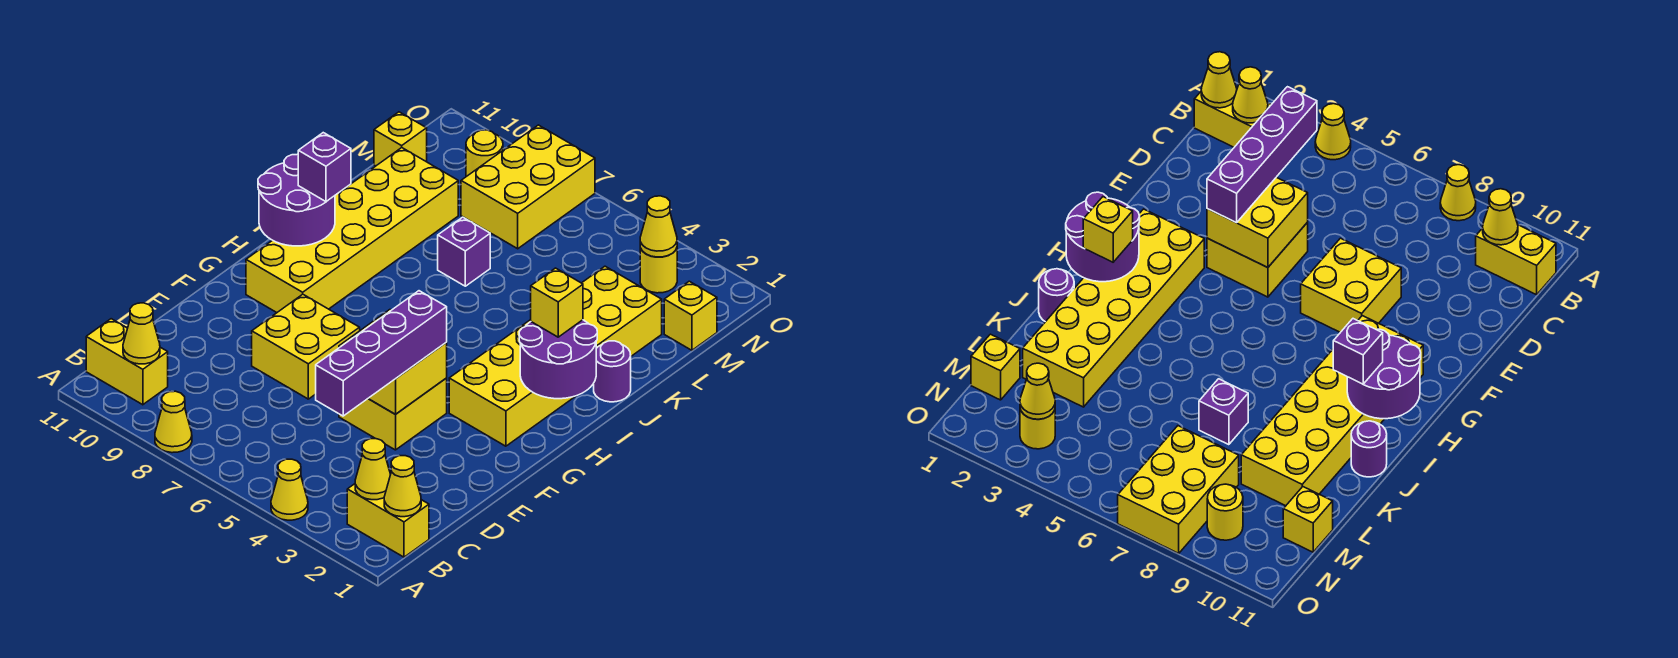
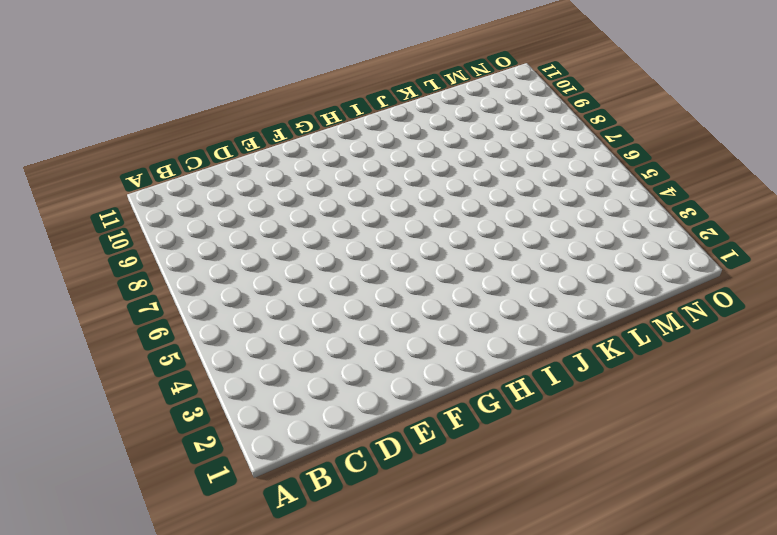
none -> yellow 1x1 cone [271,459,308,520]
none -> yellow 1x1 cone [155,391,192,453]
none -> yellow 1x2 brick [347,484,429,557]

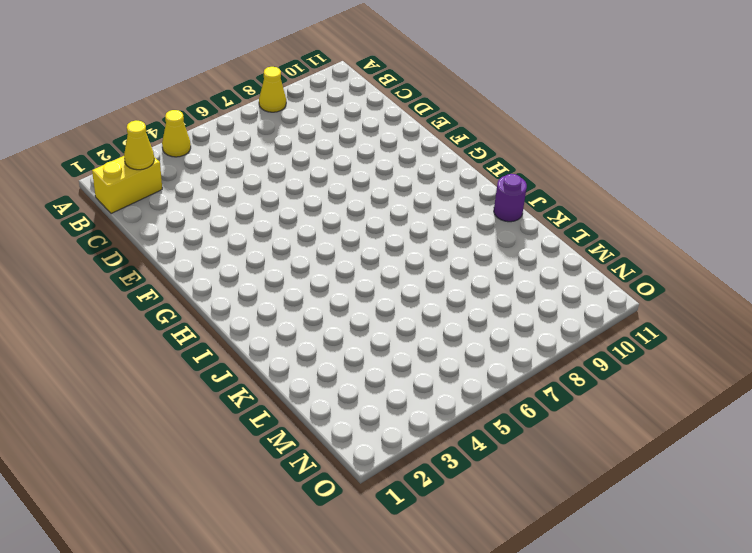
none -> yellow 1x2 brick [86,319,168,405]
none -> yellow 2x2 brick [339,378,447,450]
none -> yellow 2x2 brick [252,294,360,399]

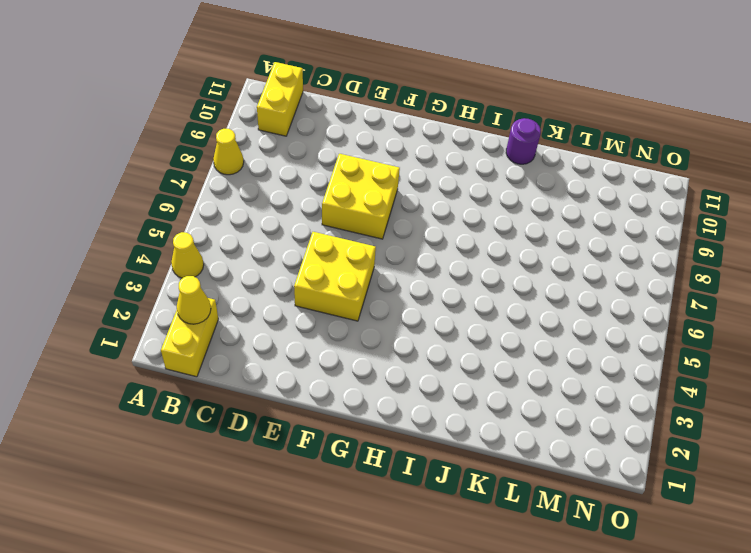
none -> yellow 2x6 brick [449,266,662,446]
none -> yellow 2x6 brick [246,148,458,313]
none -> purple 1x1 round brick [594,341,631,402]

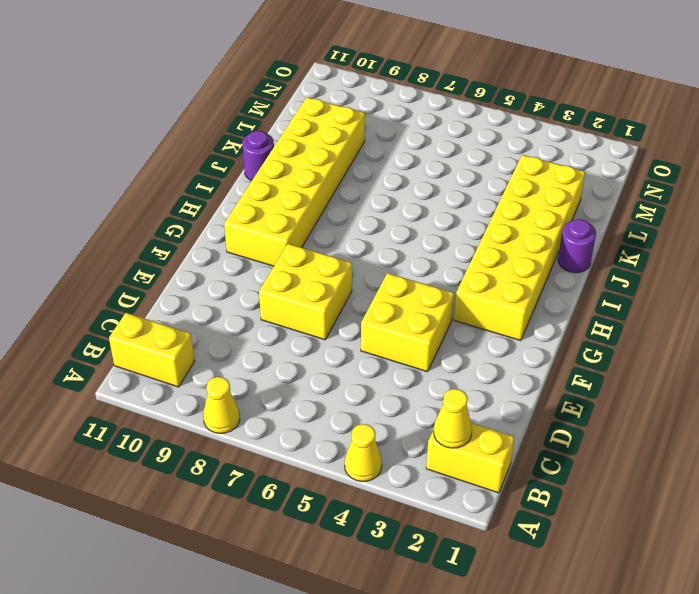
none -> purple 1x1 brick [438,217,490,286]
none -> yellow 1x1 brick [664,281,717,350]
none -> yellow 2x3 brick [461,125,595,249]

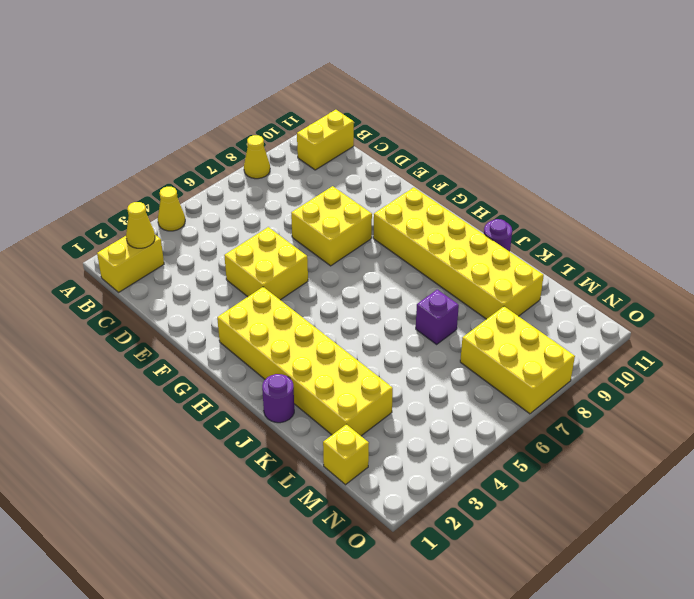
none -> yellow 1x1 brick [374,112,427,166]
none -> yellow 1x1 round brick [640,248,677,293]
none -> yellow 1x1 round brick [466,130,503,177]

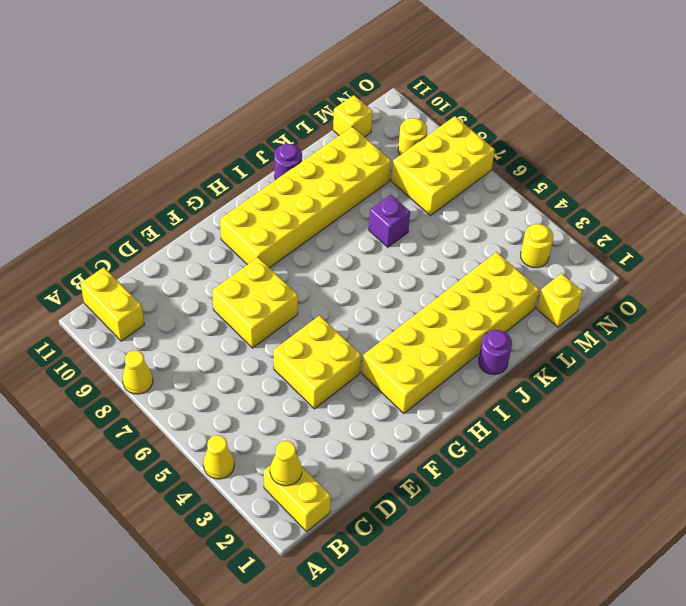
none -> yellow 1x1 cone [384,456,421,517]
none -> yellow 1x1 cone [123,303,160,364]
none -> yellow 2x2 brick [339,310,447,414]

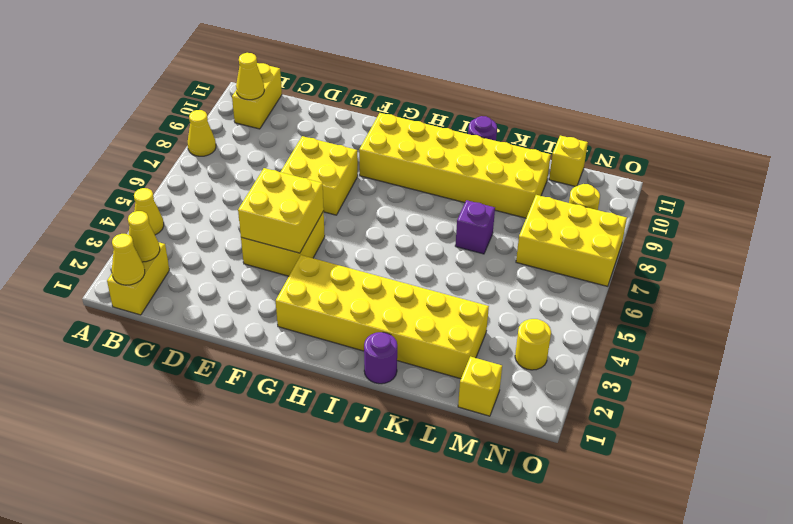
none -> purple 2x2 round brick [519,320,597,399]
none -> purple 2x2 round brick [258,154,335,246]
none -> yellow 1x1 cone [640,196,677,257]

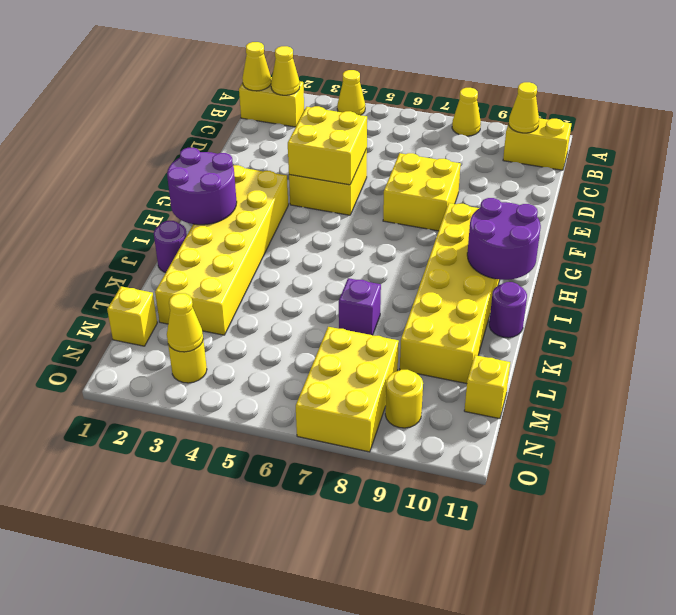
none -> purple 1x4 brick [316,291,447,416]
none -> yellow 1x1 brick [531,268,583,337]
none -> purple 1x1 brick [298,133,351,202]

